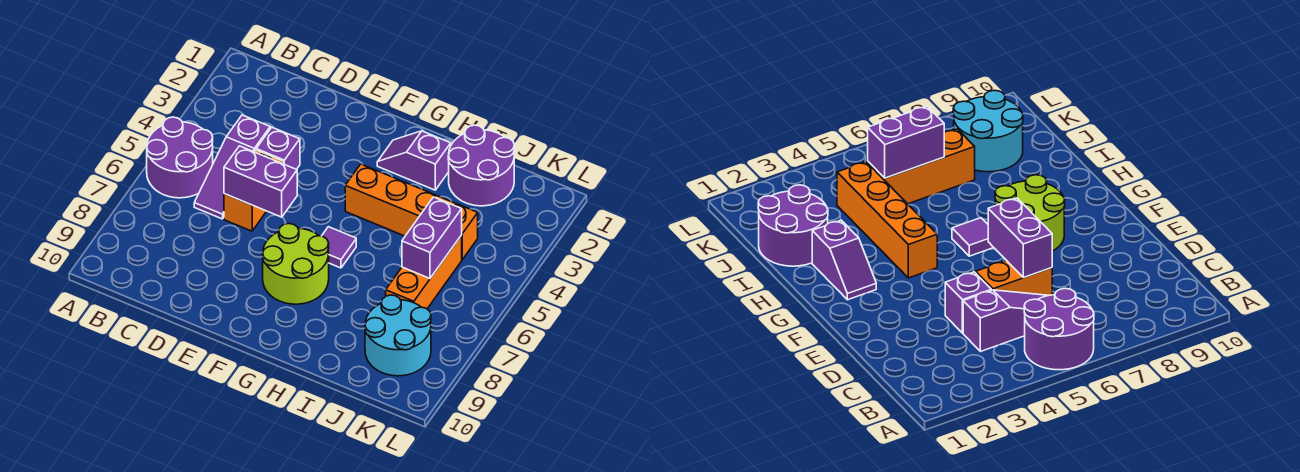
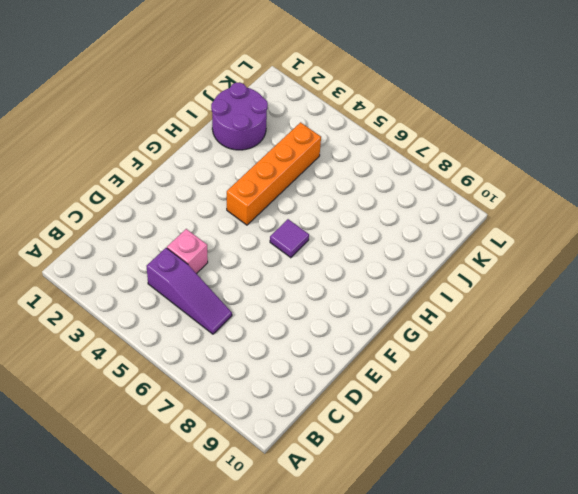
pink 1x1 brick [167,229,208,274] -> purple 1x1 brick [256,127,300,169]
none -> purple 2x2 round brick [147,117,213,198]
none -> orange 1x2 brick [224,150,284,231]
none -> lime 2x2 round brick [263,223,329,304]

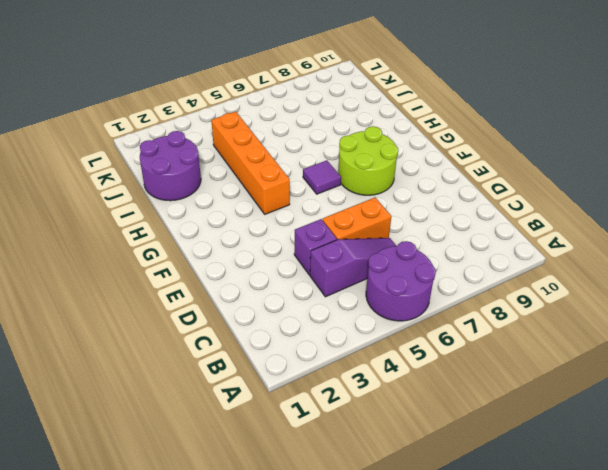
none -> purple 1x2 slope [377,131,451,190]
none -> orange 1x3 brick [386,235,462,309]
none -> cyan 2x2 round brick [365,295,431,376]

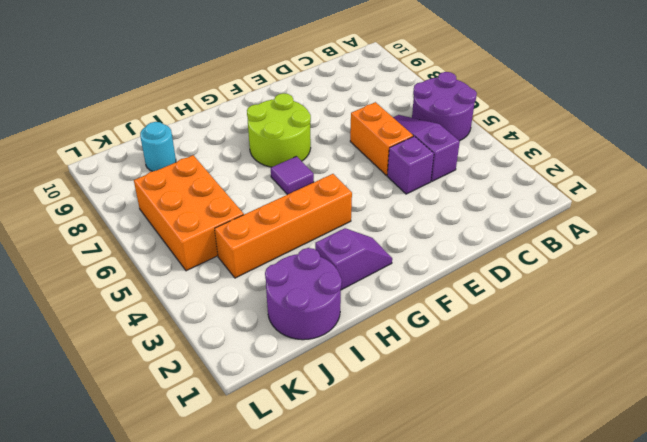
orange 2x3 brick [134,155,244,271] -> orange 1x3 brick [386,235,462,309]
cyan 1x1 round brick [140,122,176,171] -> cyan 2x2 round brick [365,295,431,376]
none -> purple 1x2 brick [224,146,297,217]
none -> purple 1x2 brick [402,197,462,278]

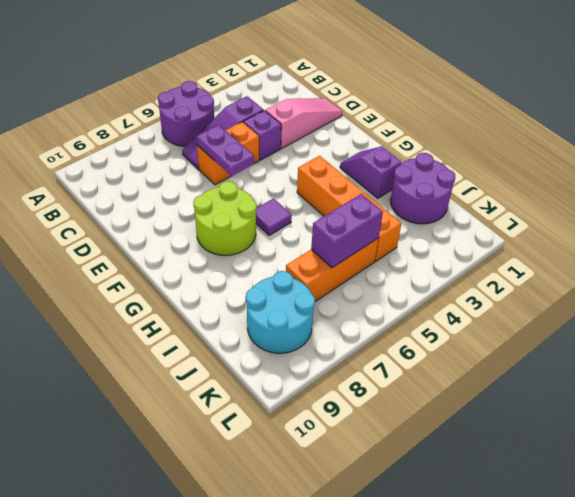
pink 1x3 slope [265,98,342,148] -> none
purple 1x2 plate [196,125,254,176] -> purple 1x2 brick [224,146,297,217]

